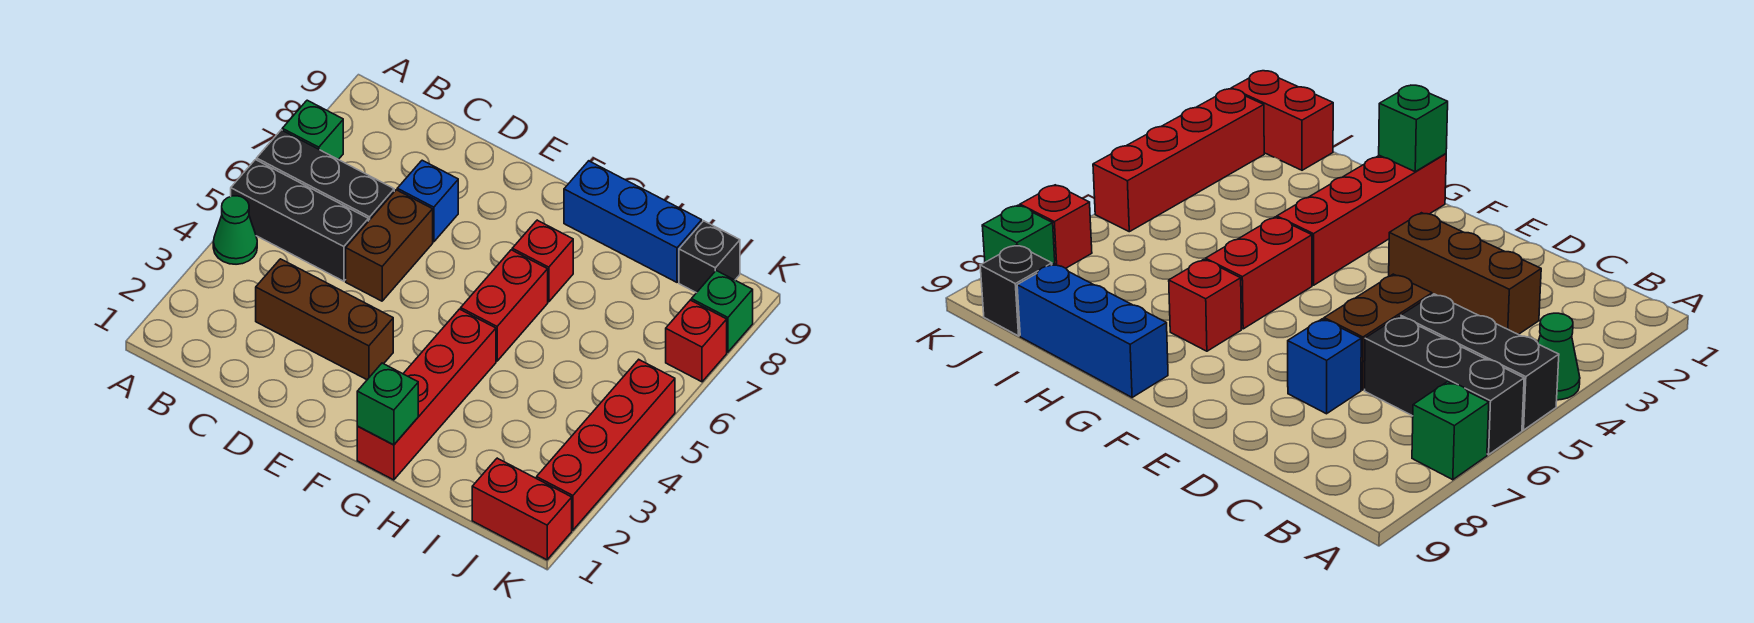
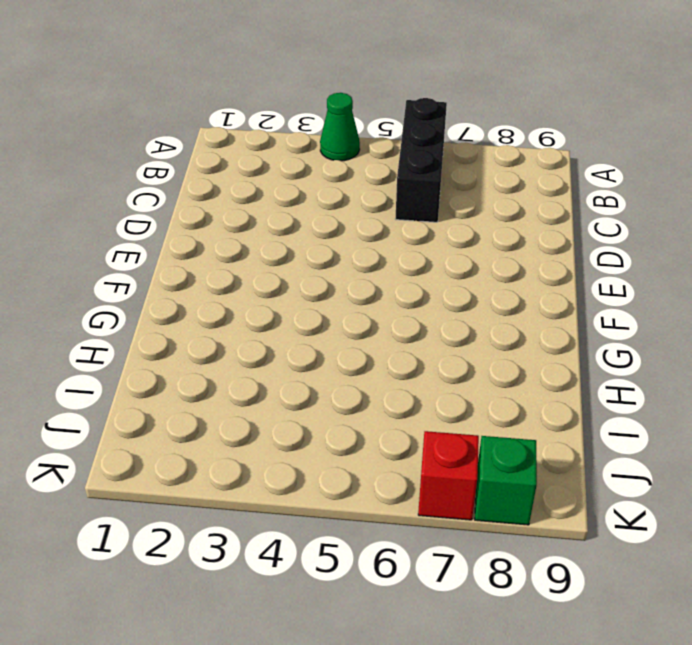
none -> black 1x3 brick [231,160,368,281]
none -> green 1x1 brick [282,100,343,160]
none -> brown 1x3 brick [256,259,393,380]

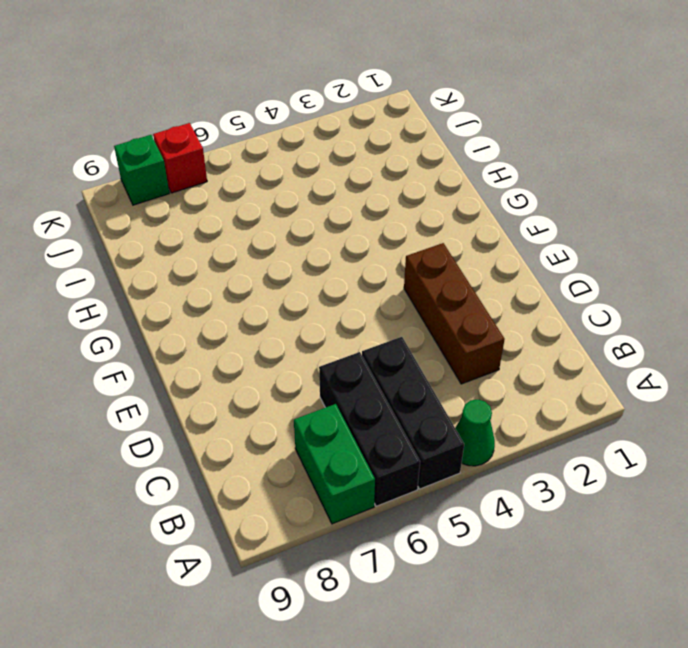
green 1x2 brick [294,404,375,524] -> green 1x1 brick [282,100,343,160]
none -> brown 1x2 brick [346,190,433,301]
none -> blue 1x1 brick [397,160,458,242]
none -> red 1x4 brick [357,309,496,480]

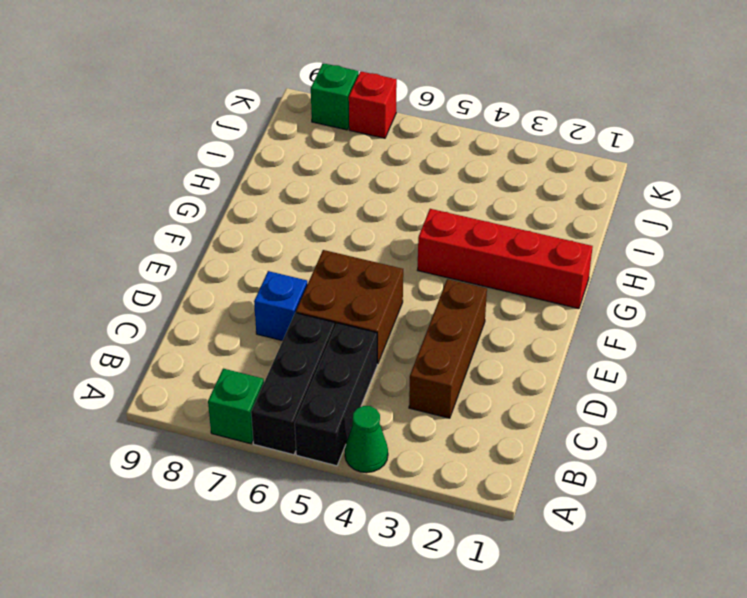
brown 2x2 brick [296,250,403,364] -> brown 1x2 brick [346,190,433,301]
none -> red 1x2 brick [461,250,548,361]
none -> red 1x1 brick [512,220,573,302]
none -> blue 1x3 brick [564,161,702,282]

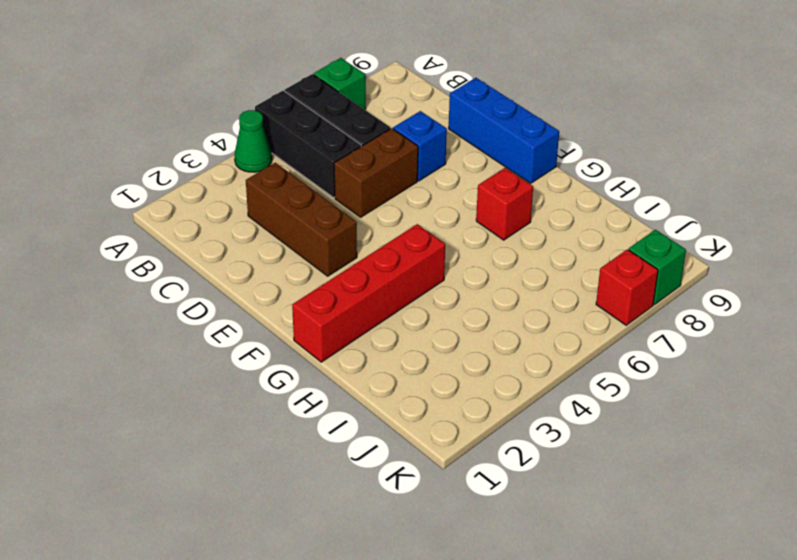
blue 1x3 brick [449,78,559,183] -> blue 1x3 brick moved to [564,161,702,282]
none -> red 1x2 brick [461,250,548,361]
none -> red 1x2 brick [472,458,572,560]
none -> black 1x1 brick [679,221,740,293]

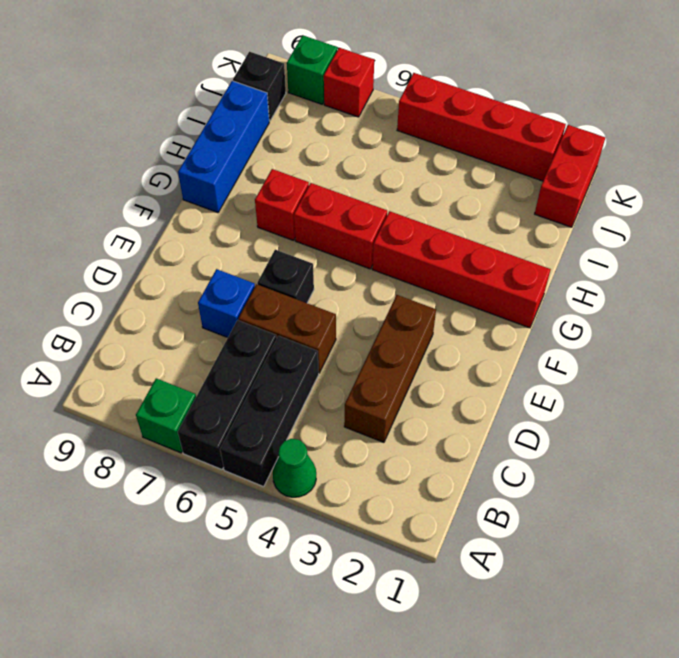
black 1x1 brick [257,250,314,303] -> none
none -> green 1x1 brick [357,363,418,445]

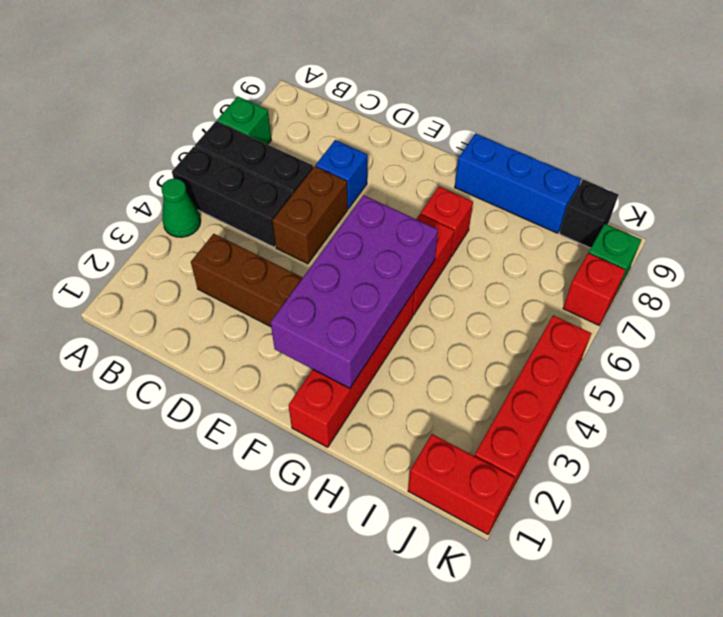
purple 2x4 brick [271,195,438,388] -> none
none -> green 1x1 brick [357,363,418,445]

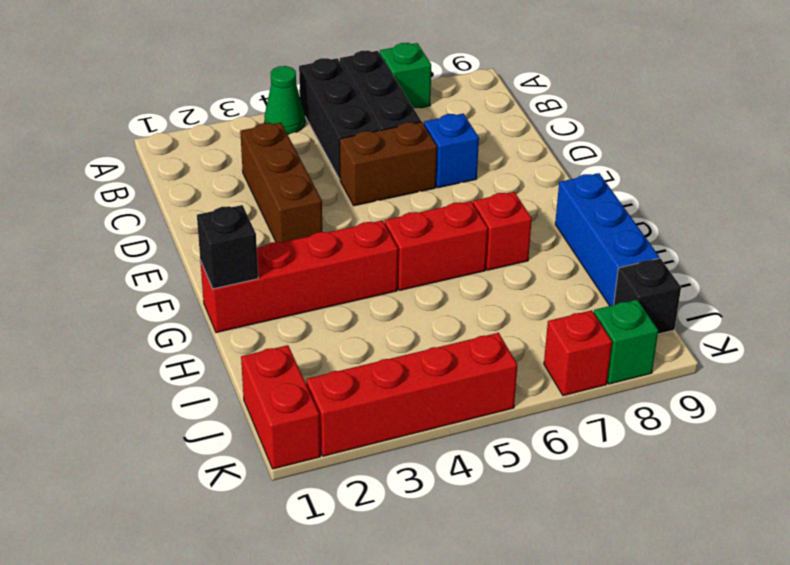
black 1x1 brick [197,205,258,289] -> green 1x1 brick [357,363,418,445]

